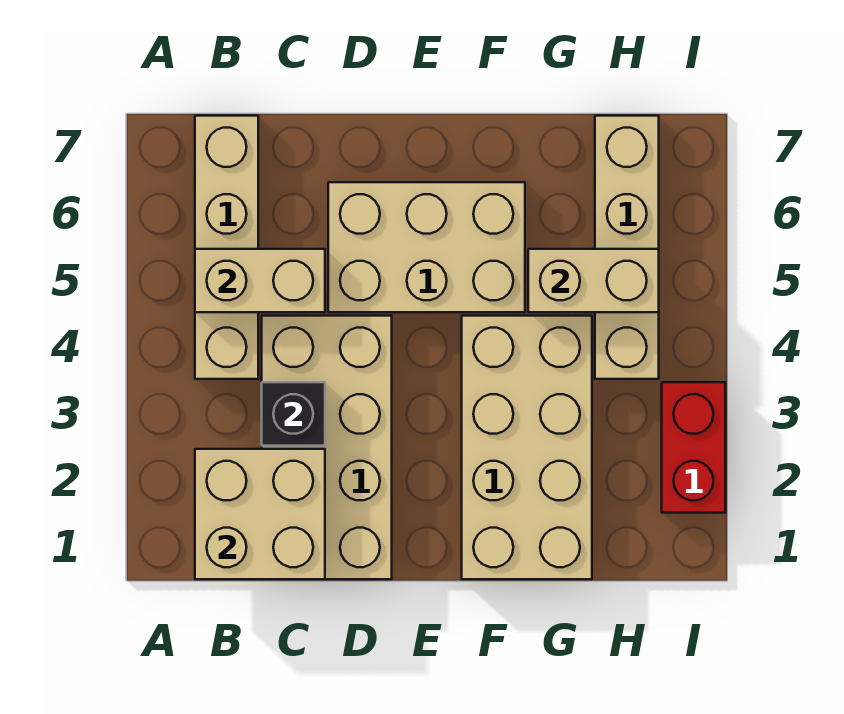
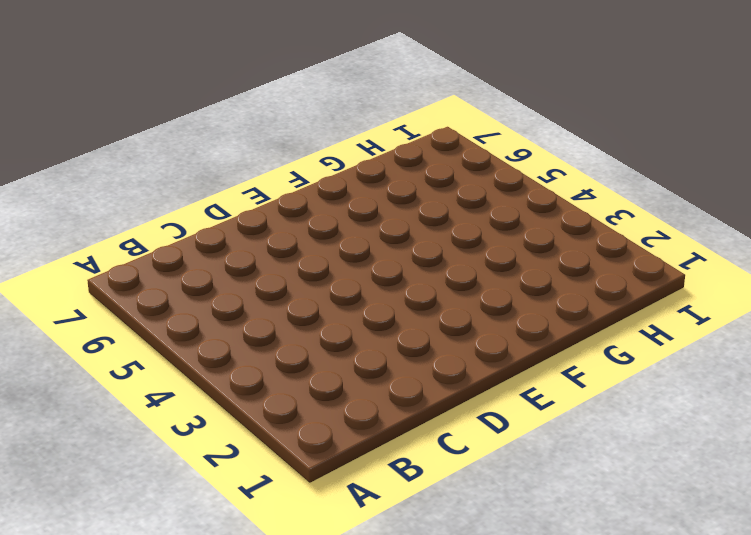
none -> tan 1x4 brick [195,116,258,379]
none -> tan 2x4 brick [262,316,392,579]

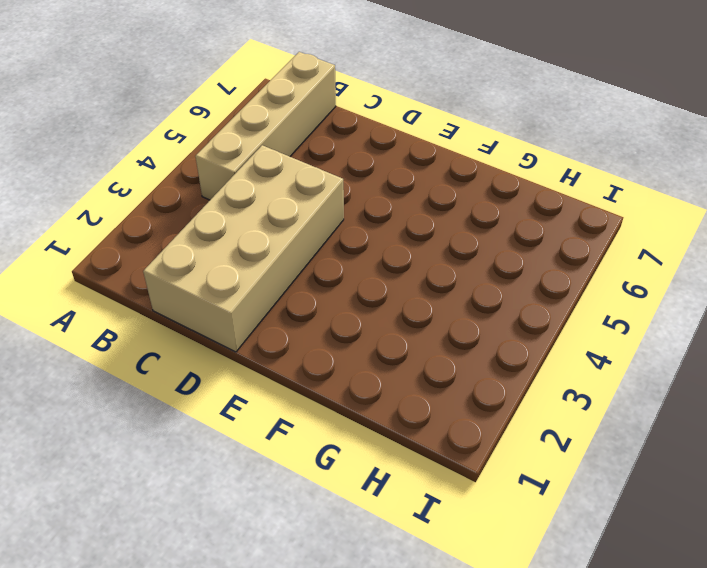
none -> tan 2x3 brick [328,182,525,312]
none -> tan 2x4 brick [462,316,592,579]

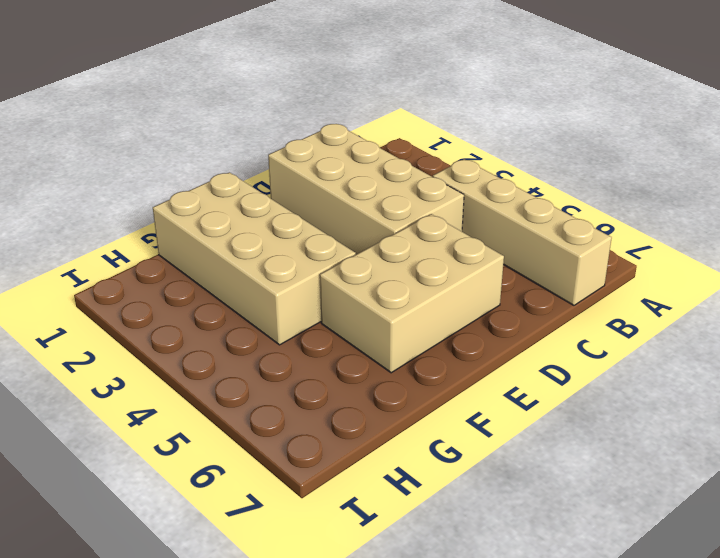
none -> tan 1x4 brick [595,116,659,379]
none -> red 1x2 brick [662,382,725,513]

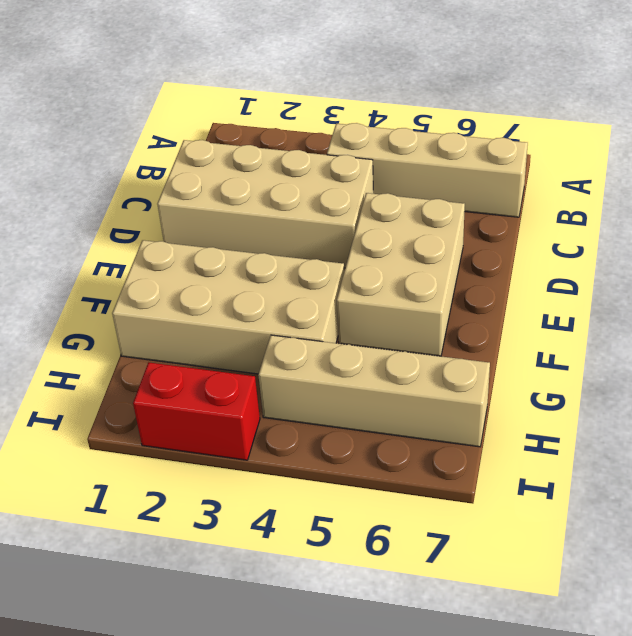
none -> tan 2x2 brick [195,449,325,579]
none -> tan 1x2 brick [195,249,325,312]

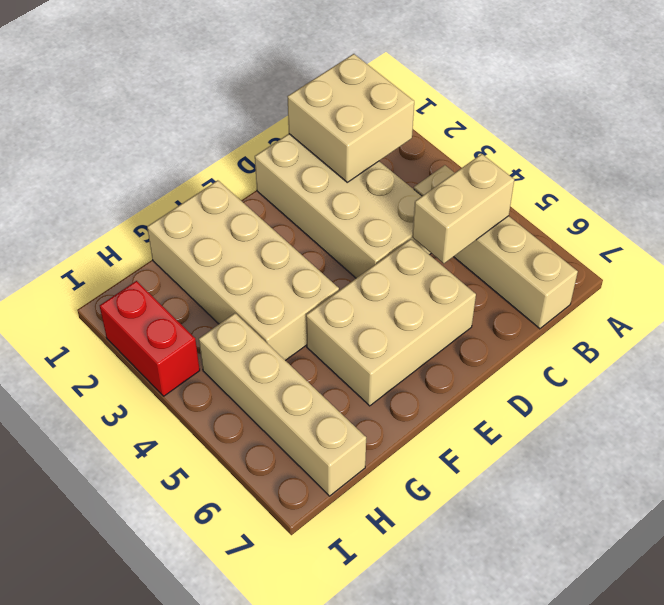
none -> black 1x1 brick [262,382,325,446]
none -> tan 1x2 brick [528,249,659,312]

